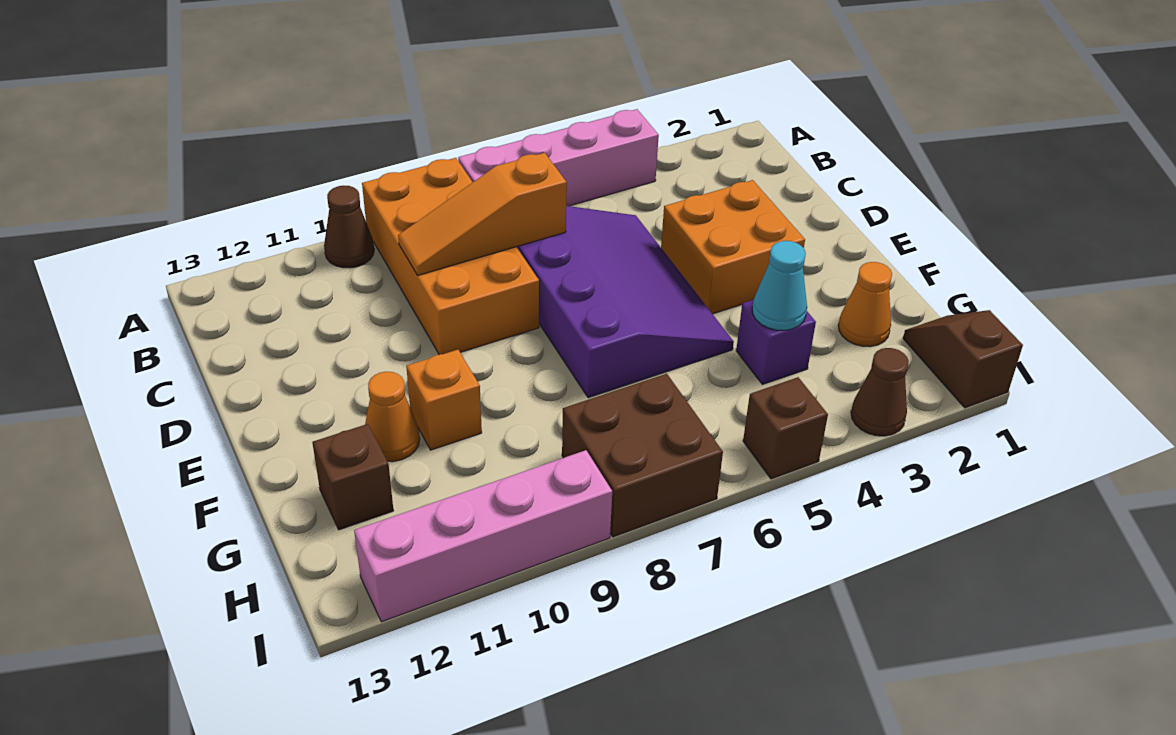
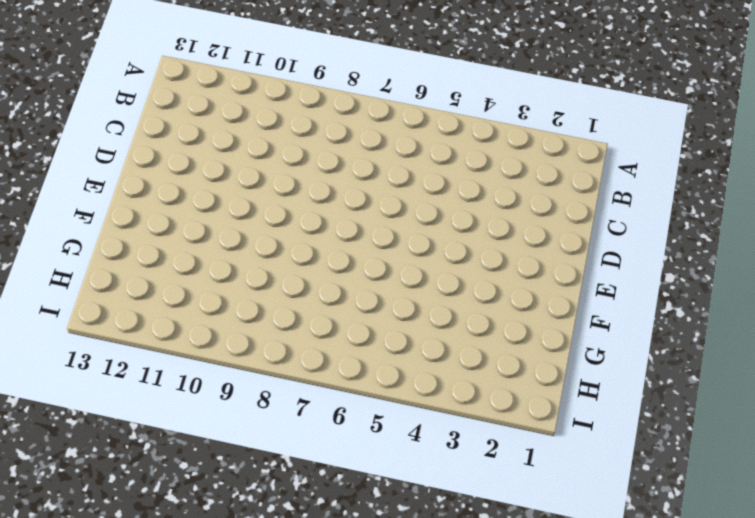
none -> pink 1x4 brick [458,109,659,206]
none -> orange 2x4 brick [362,158,539,355]
none -> brown 1x1 cone [324,186,374,268]

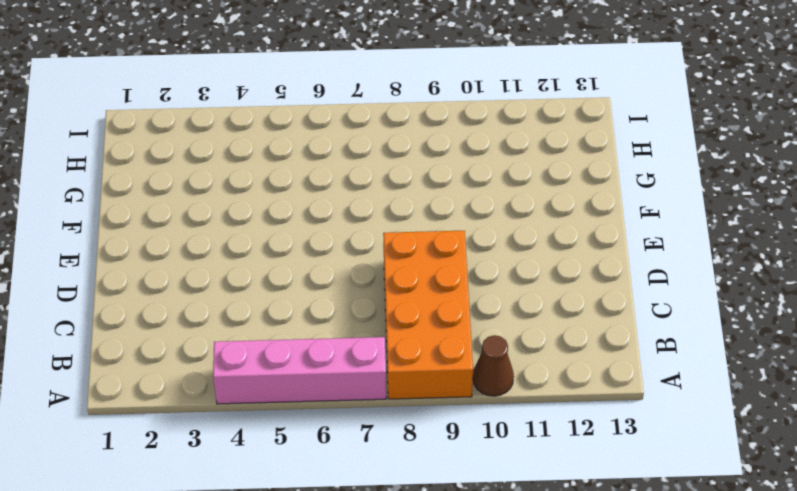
none -> purple 3x4 slope [517,206,734,398]
none -> orange 2x2 brick [661,180,805,314]
none -> orange 1x1 brick [406,350,482,450]

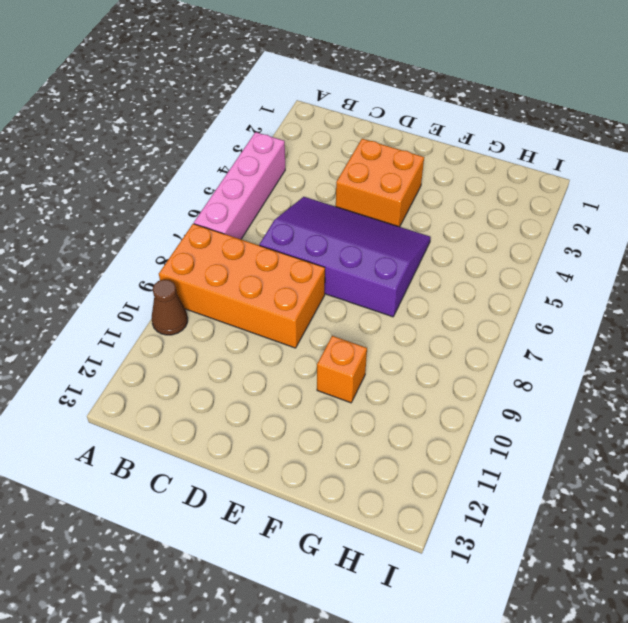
none -> orange 1x1 cone [365,372,420,462]
none -> orange 1x1 cone [838,262,892,347]
none -> purple 1x1 brick [736,300,816,385]

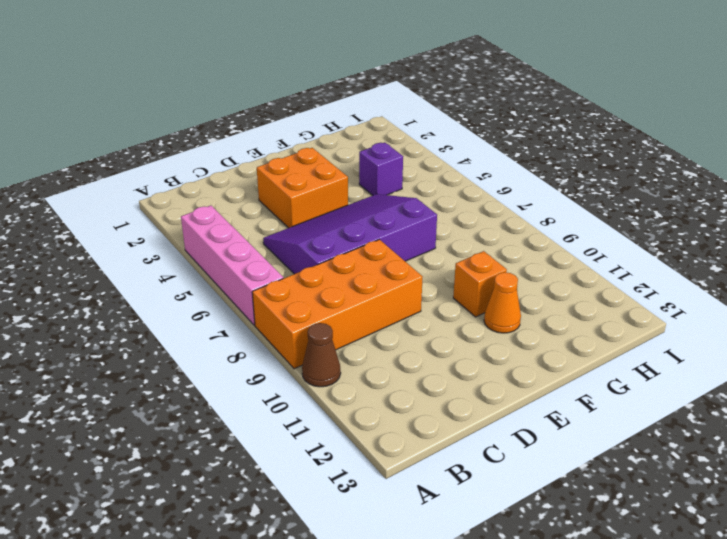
none -> orange 1x1 cone [838,262,892,347]
none -> brown 1x1 brick [312,424,393,530]
none -> brown 1x2 slope [903,310,1023,408]

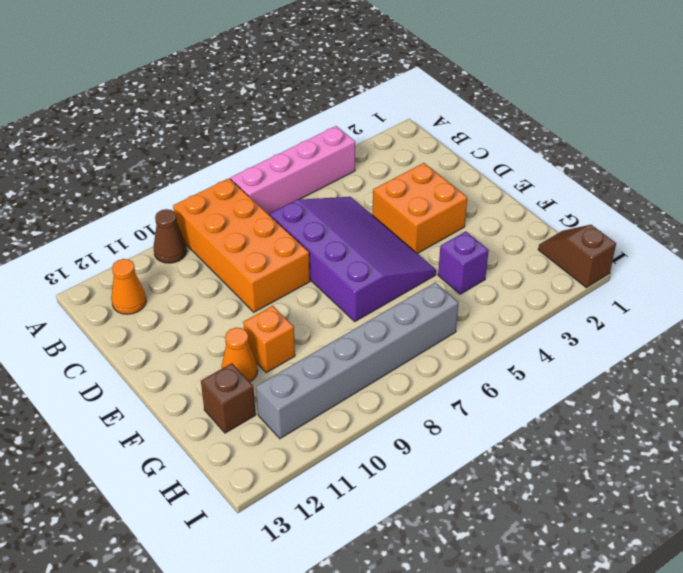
orange 1x1 cone [111,259,146,314] -> orange 1x1 cone moved to [838,262,892,347]
grey 1x6 brick [256,282,459,438] -> brown 2x2 brick [562,374,723,537]
none -> brown 1x1 cone [851,348,909,436]
none -> brown 1x1 brick [743,377,828,479]
none -> pink 1x4 brick [354,450,612,622]

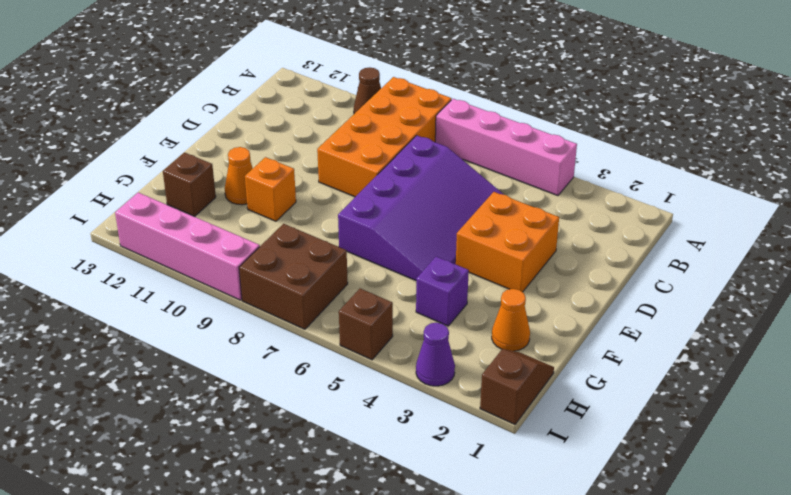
purple 1x1 cone [416,323,455,386] -> brown 1x1 cone [851,348,909,436]
none -> orange 1x3 slope [398,153,567,275]
none -> cyan 1x1 cone [752,241,807,330]

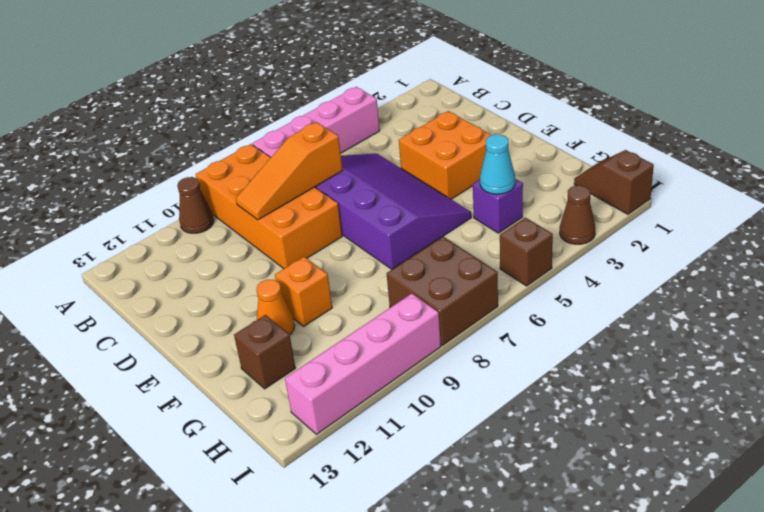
none -> orange 1x1 cone [838,262,892,347]

